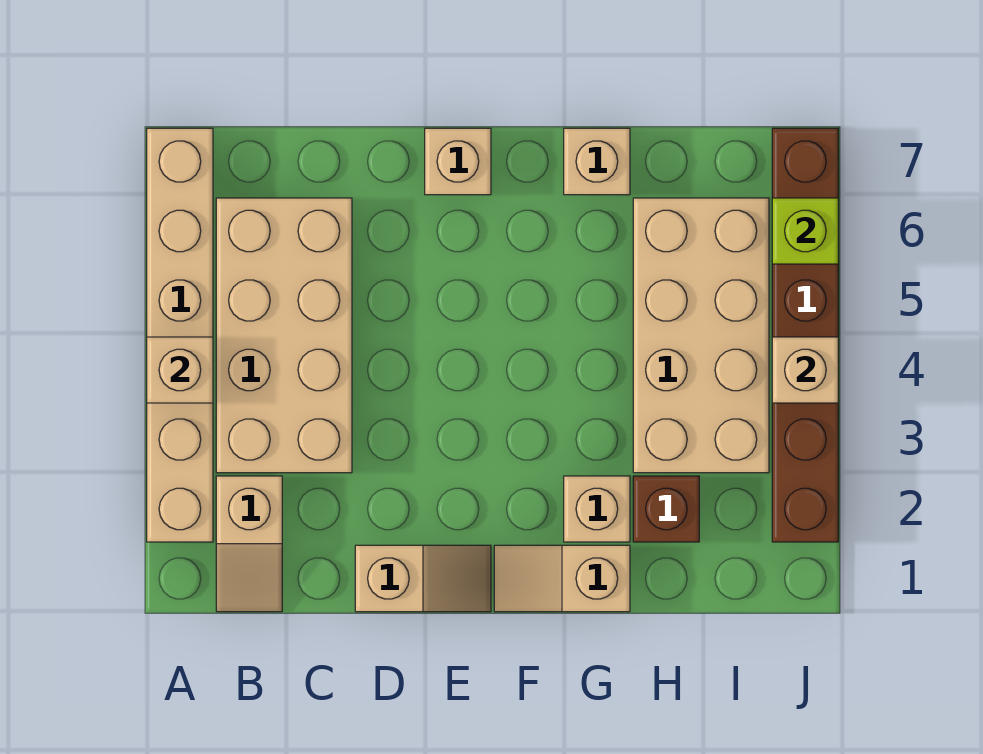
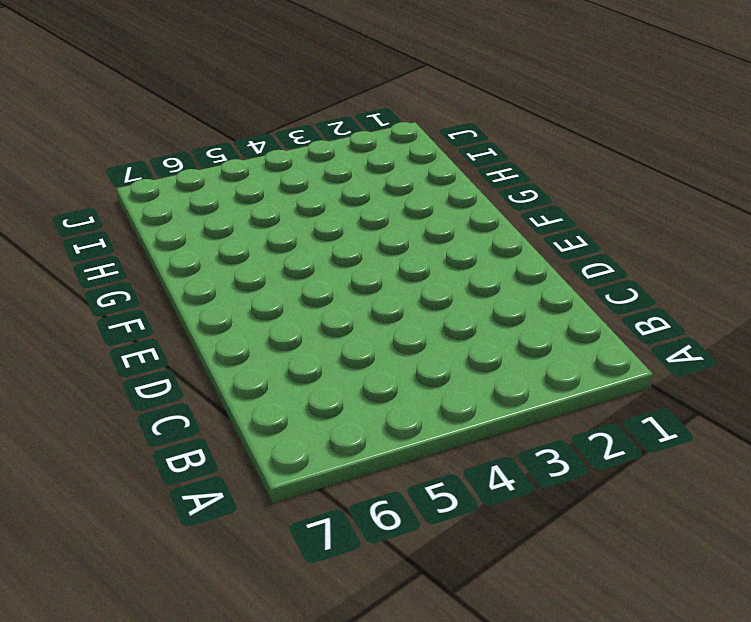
none -> tan 1x6 brick [147,128,213,542]
none -> tan 1x2 slope [216,476,282,612]
none -> tan 2x4 brick [216,198,352,473]

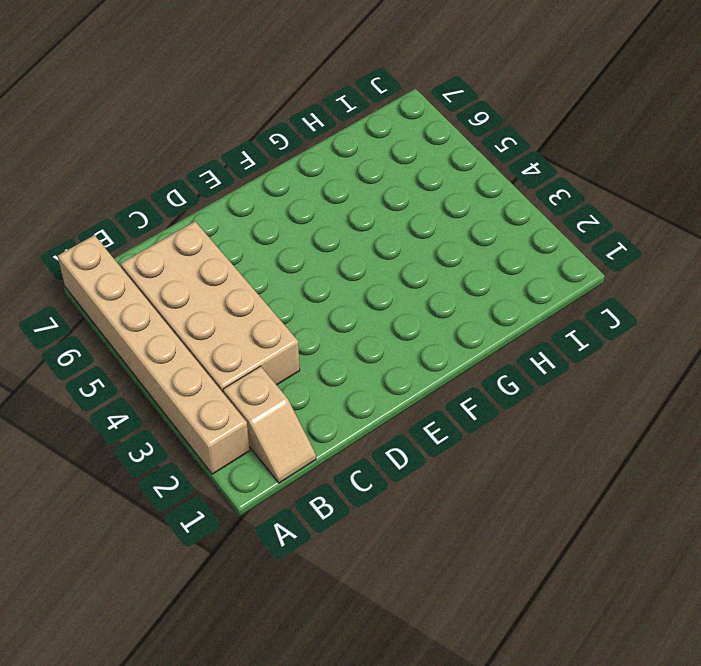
none -> tan 1x2 slope [355,545,491,612]
none -> tan 1x1 brick [425,128,491,195]
none -> tan 1x2 slope [494,545,630,612]

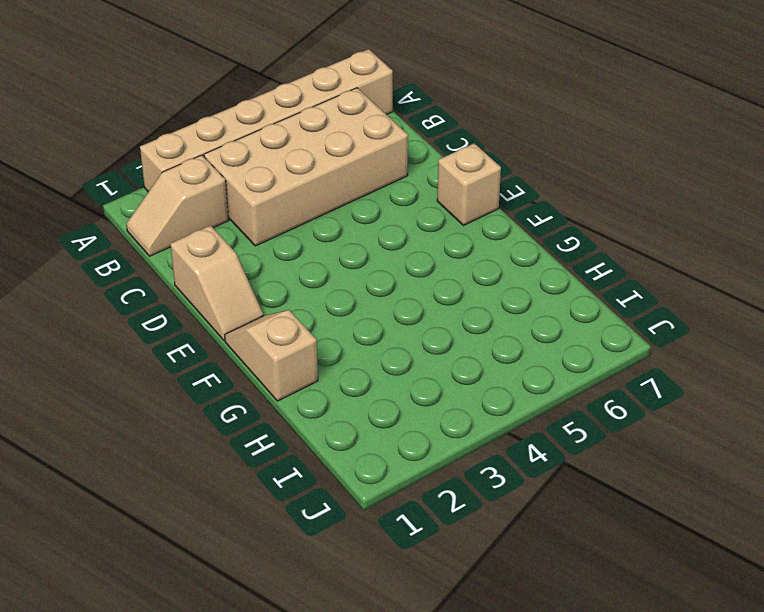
none -> tan 1x1 brick [564,476,630,542]
none -> tan 1x1 brick [564,128,630,195]
none -> brown 1x1 brick [633,476,699,542]

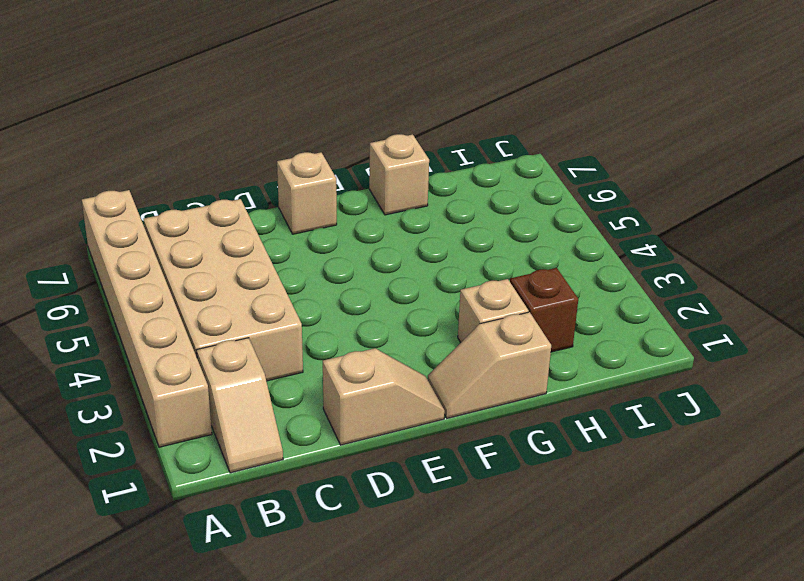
none -> tan 2x4 brick [633,198,769,473]
none -> brown 1x6 brick [772,128,838,542]
none -> tan 1x1 brick [147,337,213,403]

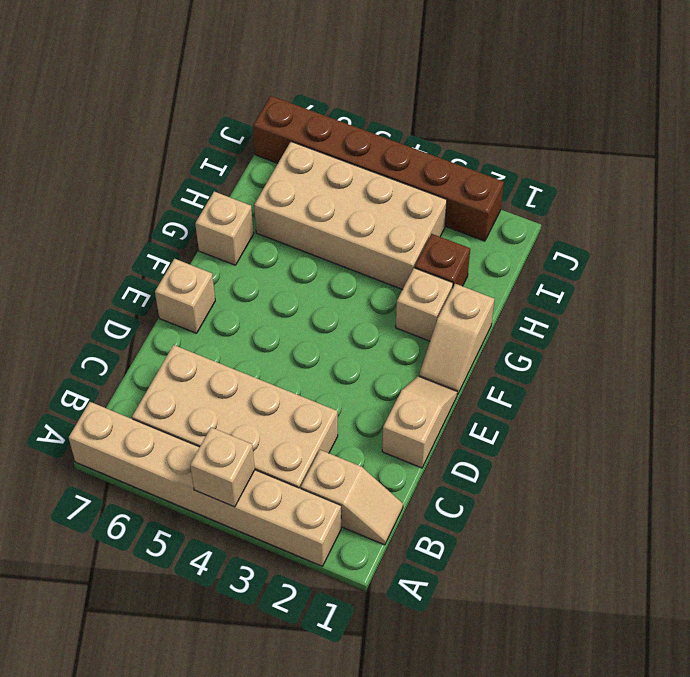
none -> tan 1x1 brick [772,337,838,403]
none -> lime 1x1 brick [772,198,838,264]

